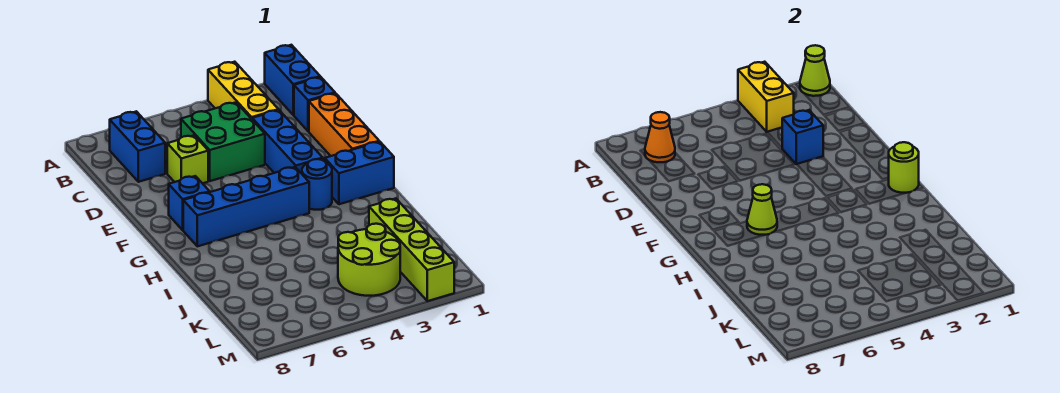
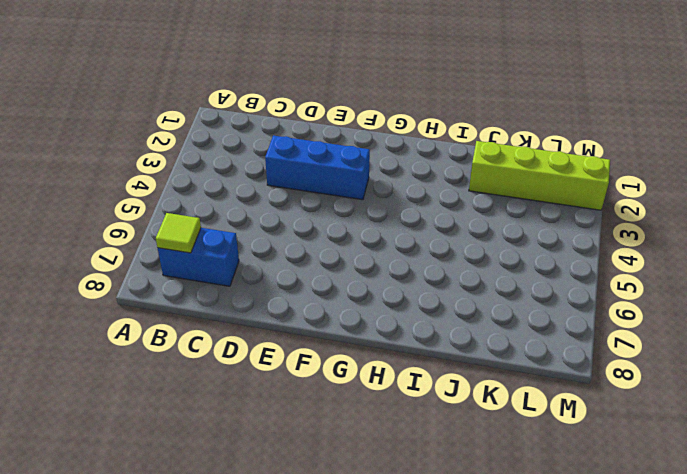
lime 1x1 tile [156,213,201,253] -> orange 1x1 cone [645,112,675,162]
none -> blue 1x2 brick [265,45,320,115]
none -> yellow 1x3 brick [208,62,278,119]
none -> blue 1x1 brick [294,77,335,131]

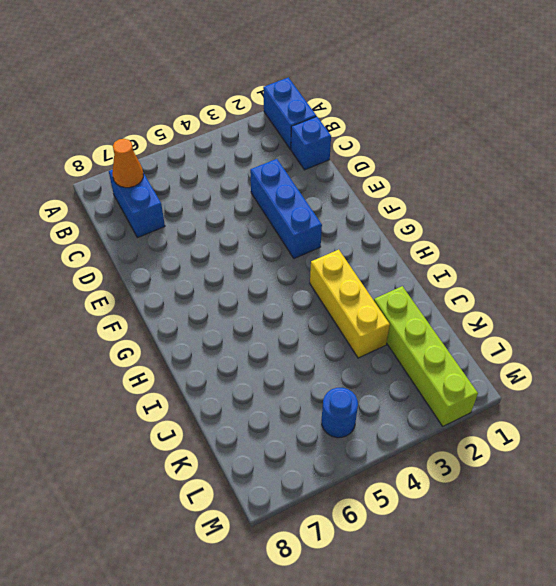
yellow 1x3 brick [310,250,390,358] -> yellow 1x3 brick moved to [208,62,278,119]
blue 1x1 round brick [322,388,358,438] -> blue 1x1 round brick moved to [302,159,332,210]
none -> green 2x2 brick [181,102,265,181]
none -> orange 1x3 brick [309,93,379,156]
none -> lime 1x1 brick [167,135,208,183]

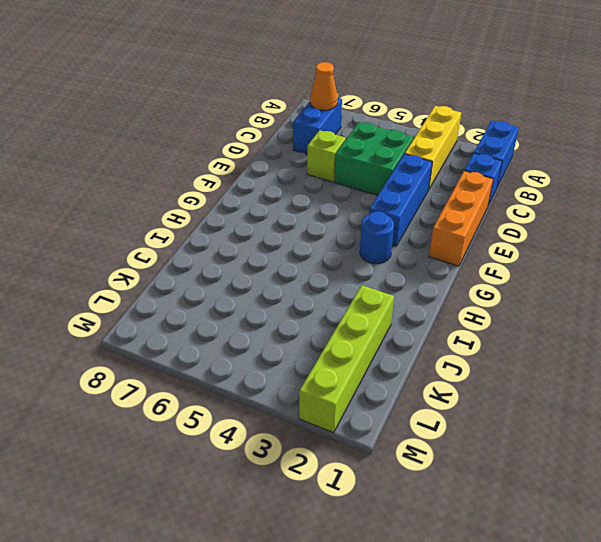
none -> blue 1x1 brick [169,176,210,230]
none -> blue 1x2 brick [325,142,394,204]
none -> blue 1x4 brick [183,167,309,246]

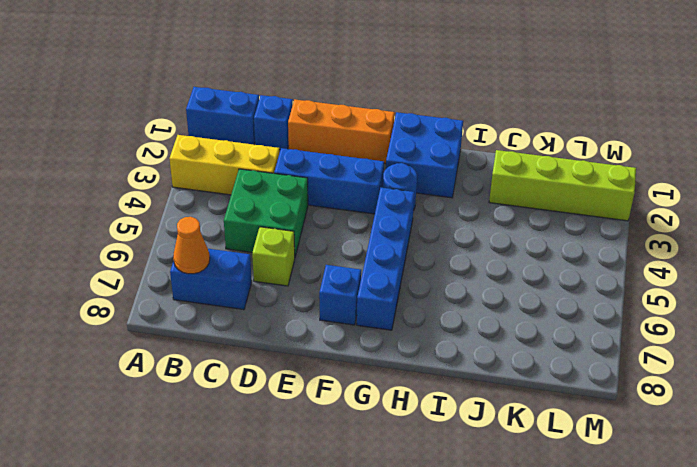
blue 2x2 brick [386,112,463,198] -> blue 1x2 brick [325,142,394,204]
none -> lime 2x2 round brick [338,224,400,296]
none -> lime 1x1 cone [800,45,830,96]
none -> yellow 1x2 brick [738,62,794,132]

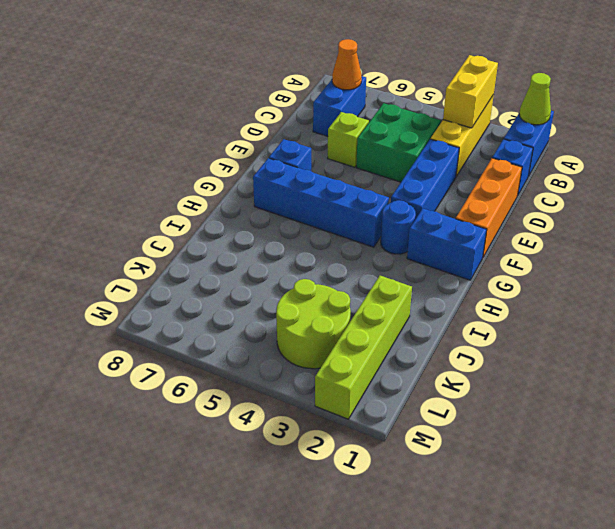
none -> blue 1x1 brick [782,110,823,164]
none -> lime 1x1 round brick [889,142,919,193]
none -> lime 1x1 cone [747,184,777,235]

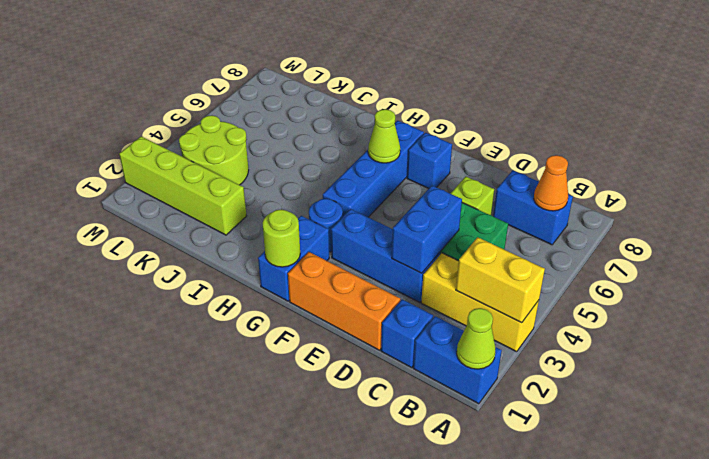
blue 1x2 brick [392,186,462,273] -> blue 1x1 brick [782,110,823,164]

